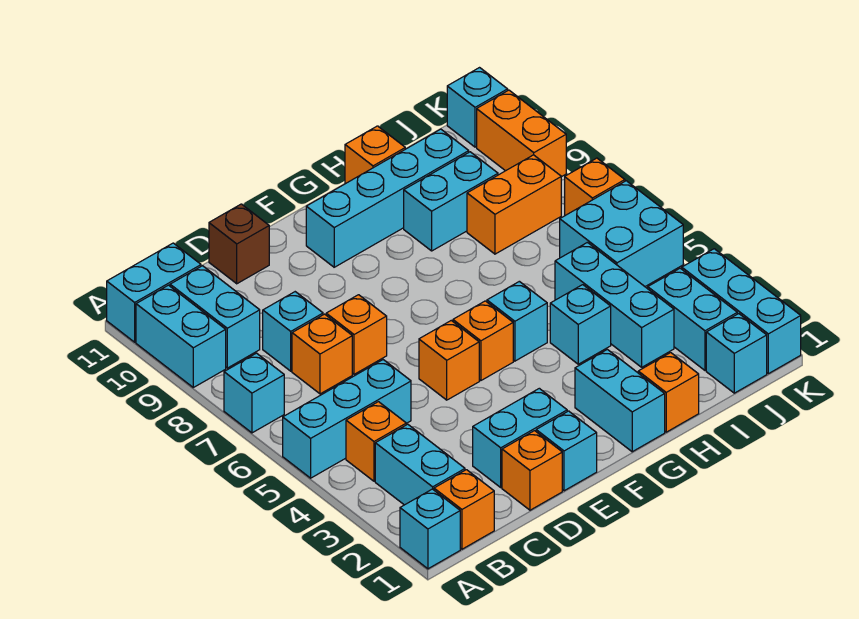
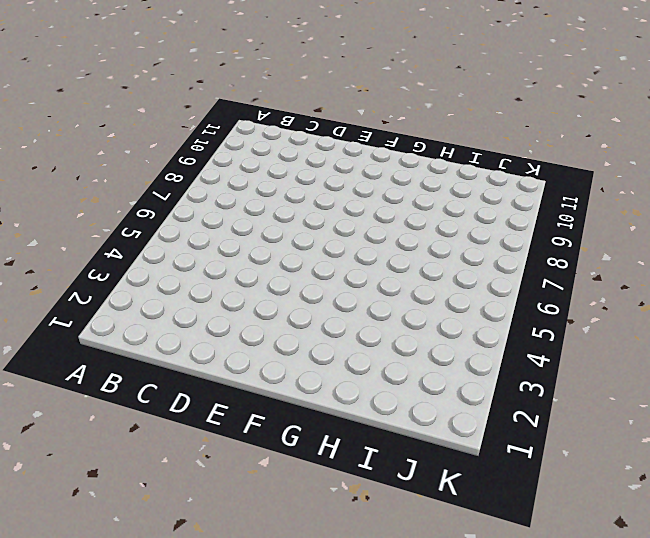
none -> cyan 1x1 brick [400,489,460,569]
none -> cyan 1x3 brick [283,360,411,478]
none -> cyan 1x1 brick [224,353,284,433]
none -> cyan 1x2 brick [136,285,226,387]

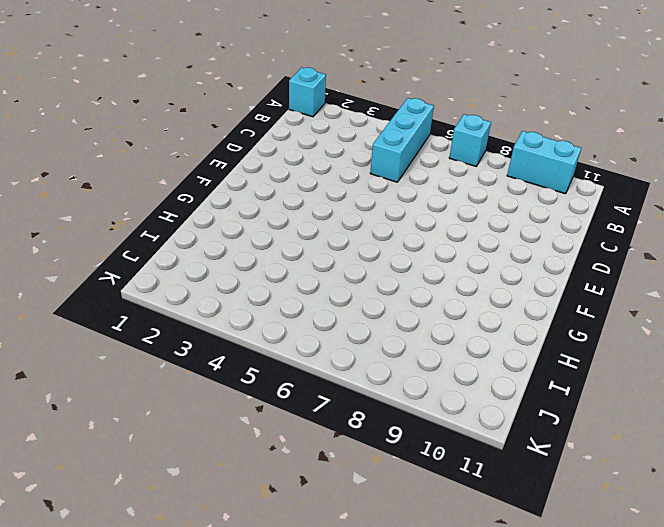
none -> cyan 1x2 brick [107,243,201,342]
none -> orange 1x1 brick [434,470,494,549]
none -> cyan 1x2 brick [375,424,465,505]
none -> orange 1x1 brick [346,402,406,481]

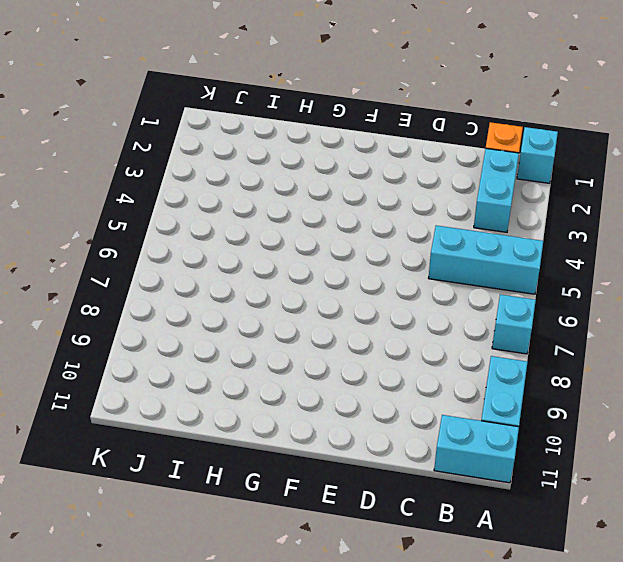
none -> orange 1x1 brick [346,402,406,481]
none -> cyan 1x2 brick [170,266,260,368]
none -> orange 1x1 brick [292,314,352,394]
none -> cyan 1x1 brick [263,292,323,371]

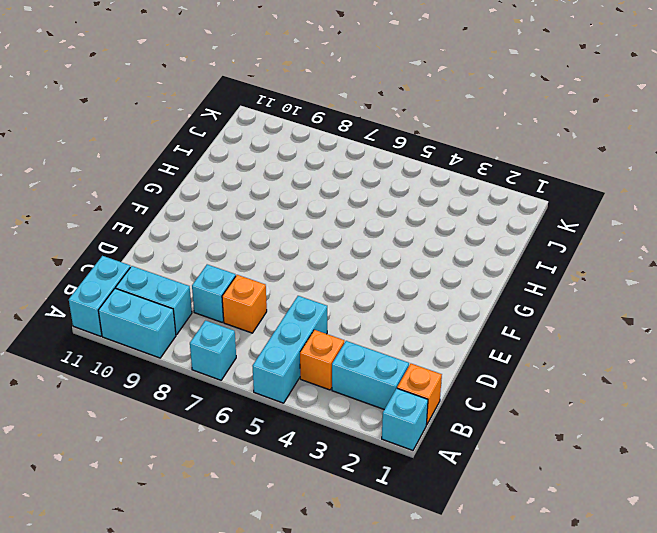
none -> orange 1x1 brick [502,431,562,510]
none -> cyan 1x2 brick [473,388,567,487]
none -> orange 1x1 brick [326,295,387,374]
none -> brown 1x1 brick [209,204,269,284]

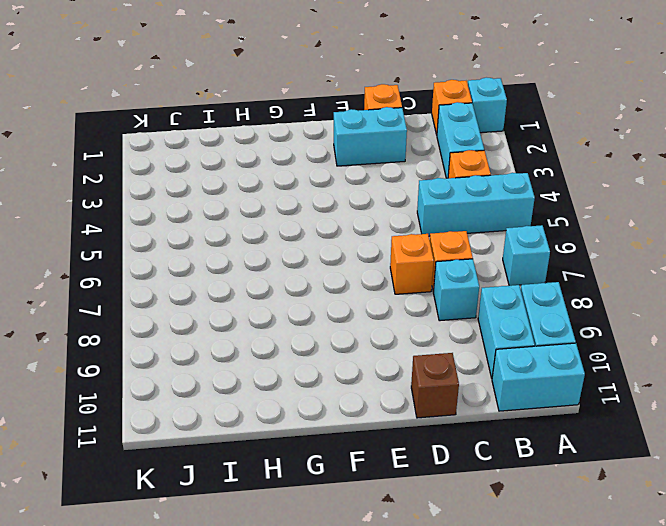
none -> cyan 1x1 brick [536,411,597,491]
none -> orange 1x1 brick [419,321,479,400]
none -> orange 1x1 brick [453,301,513,381]
none -> cyan 1x4 brick [306,129,469,267]

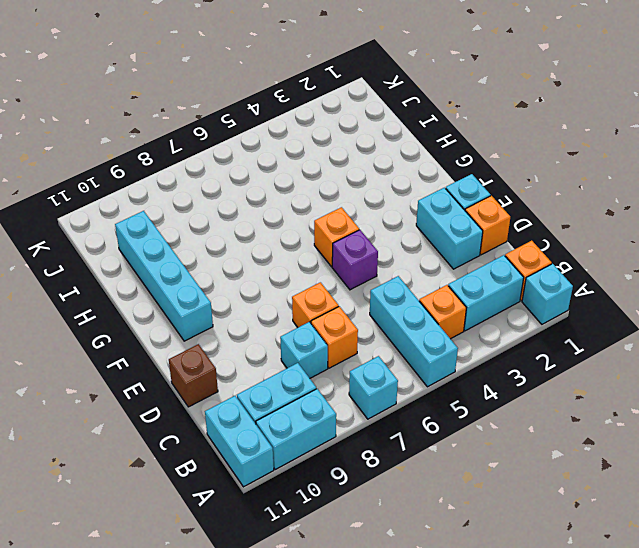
purple 1x1 brick [332,230,378,290] -> orange 1x1 brick [419,321,479,400]
none -> cyan 1x2 brick [575,349,665,452]
none -> cyan 1x1 brick [487,281,547,361]
none -> orange 1x1 brick [638,353,699,432]
none -> cyan 1x1 brick [550,285,611,364]

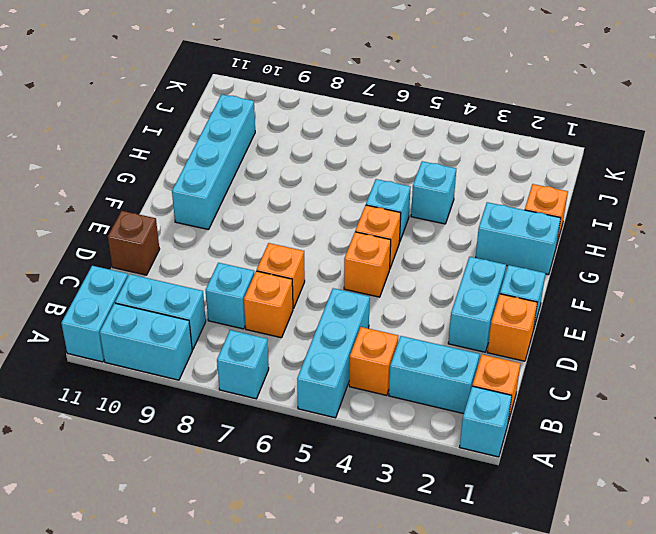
none -> cyan 1x2 brick [404,152,498,251]
none -> orange 1x1 brick [345,126,405,184]
none -> cyan 1x3 brick [555,242,674,367]
none -> orange 1x2 brick [467,155,561,254]

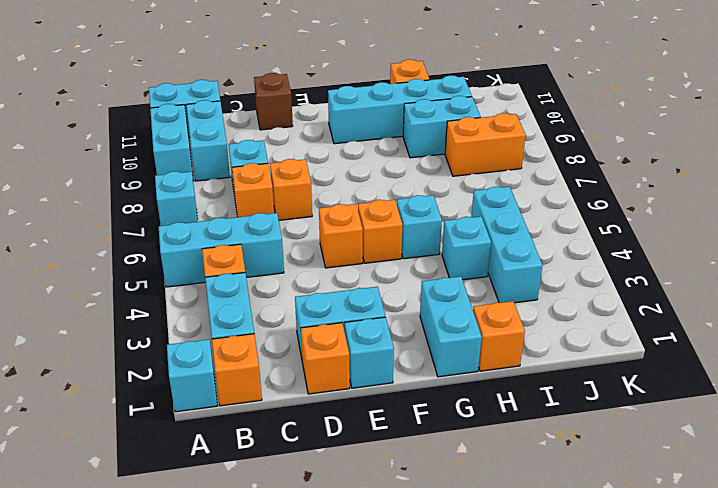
none -> cyan 1x1 brick [706,314,767,393]
none -> cyan 1x2 brick [648,268,737,370]
none -> cyan 2x2 brick [560,181,683,286]
none -> cyan 1x3 brick [682,249,801,374]

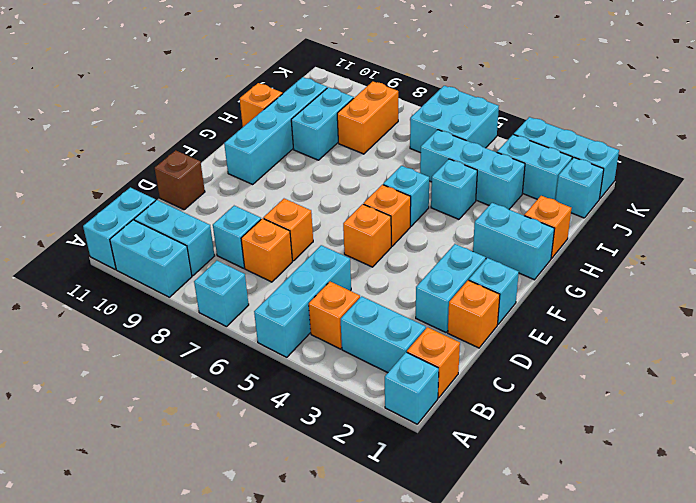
none -> orange 1x1 brick [565,158,625,215]
none -> orange 1x2 brick [477,90,566,177]
none -> cyan 1x1 brick [447,68,508,147]

